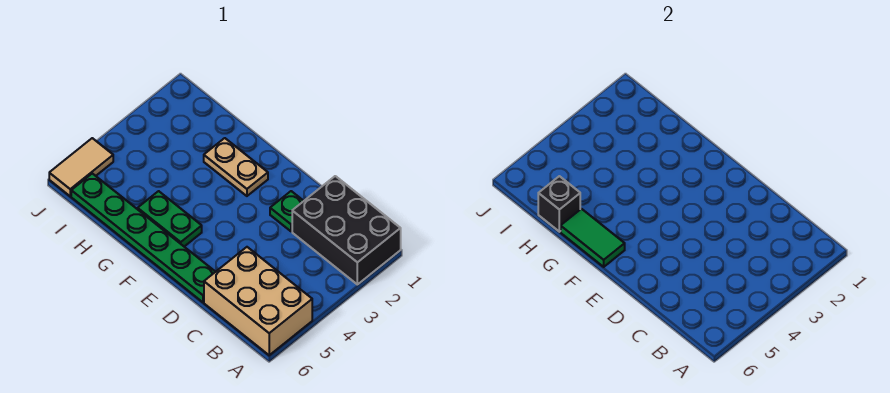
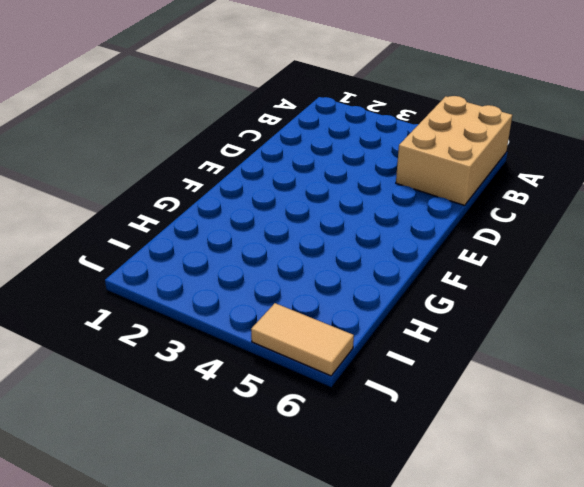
none -> black 2x3 brick [292,176,401,284]
none -> green 1x1 plate [270,191,303,231]

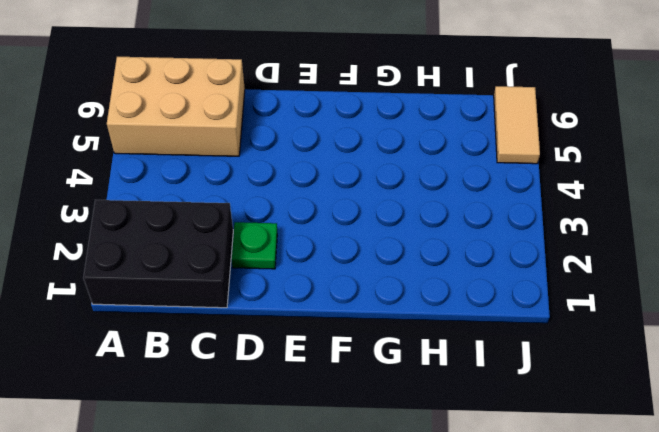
none -> green 1x6 plate [71,173,215,302]
none -> tan 1x2 plate [204,138,268,196]

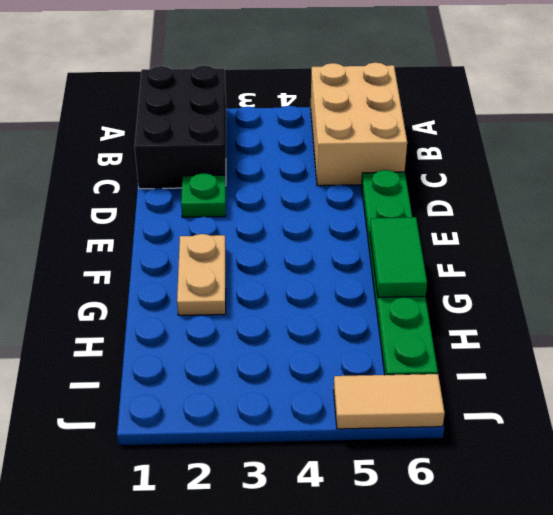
none -> green 1x2 plate [138,191,202,247]
none -> black 1x1 brick [538,176,580,232]

